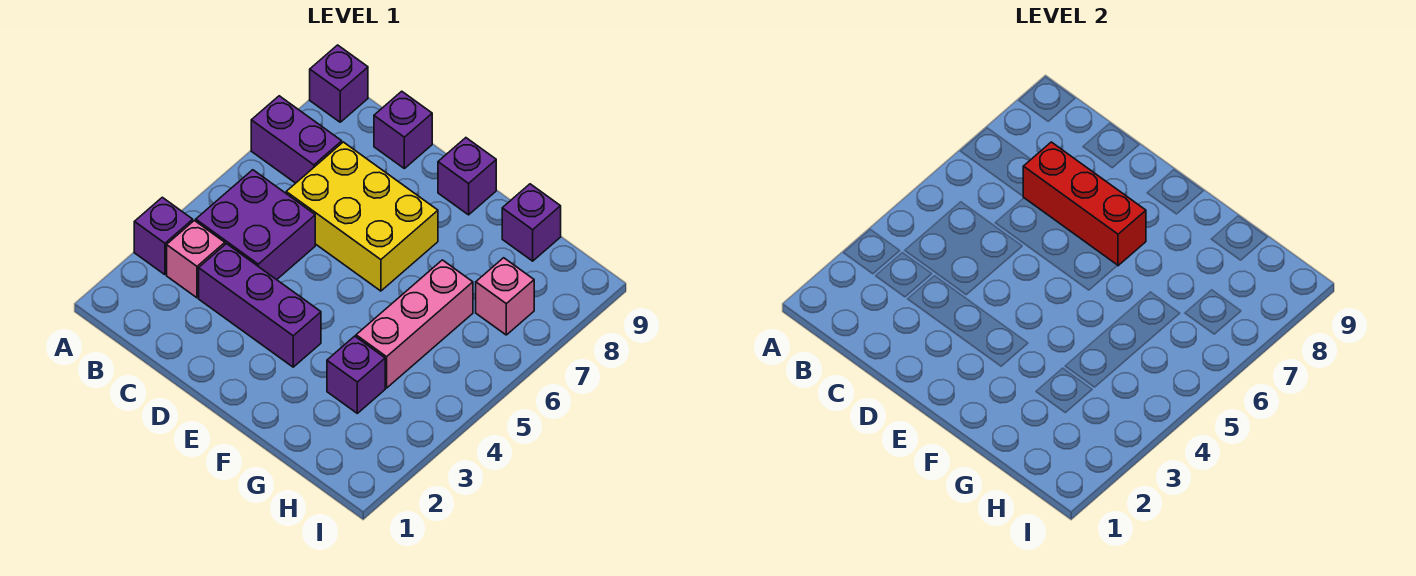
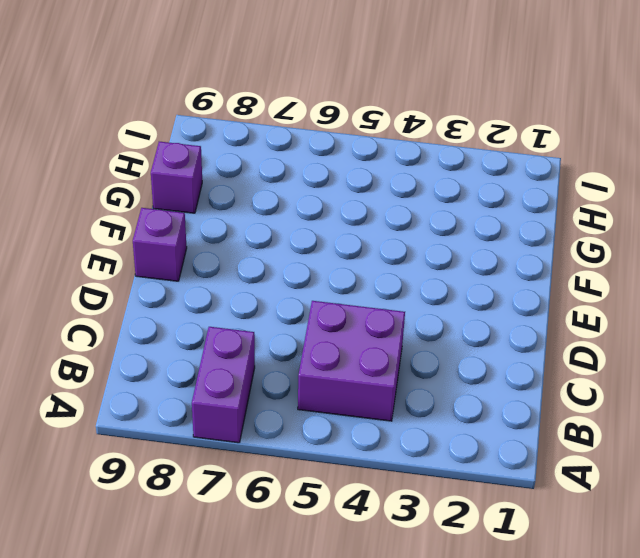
none -> purple 1x1 brick [134,197,193,275]
none -> purple 1x1 brick [310,45,368,122]
none -> pink 1x1 brick [167,221,225,298]

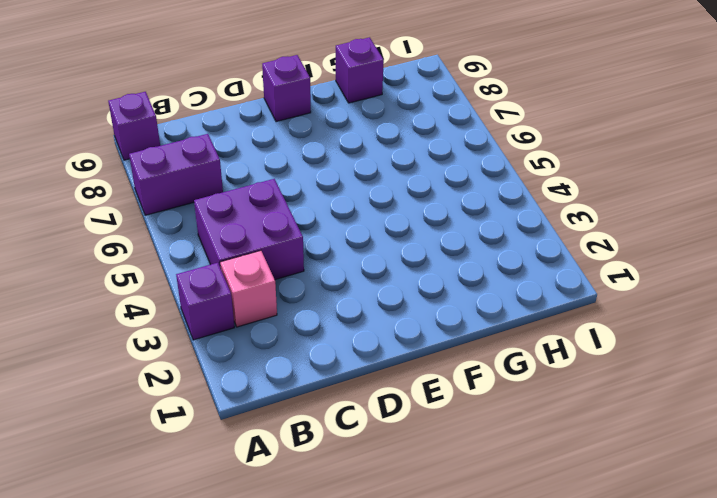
none -> purple 1x3 brick [199,244,321,367]
none -> yellow 2x3 brick [286,142,438,291]
none -> purple 1x1 brick [374,91,432,168]

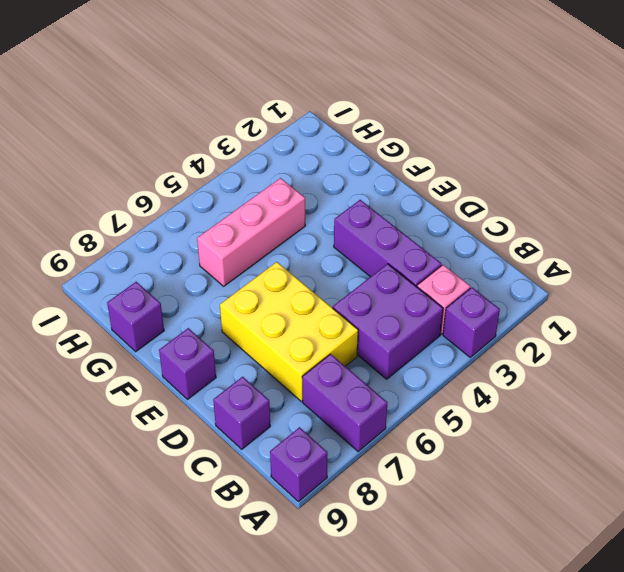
none -> purple 1x1 brick [327,336,385,413]
none -> pink 1x1 brick [476,258,534,335]
none -> red 1x3 brick [1023,142,1146,266]

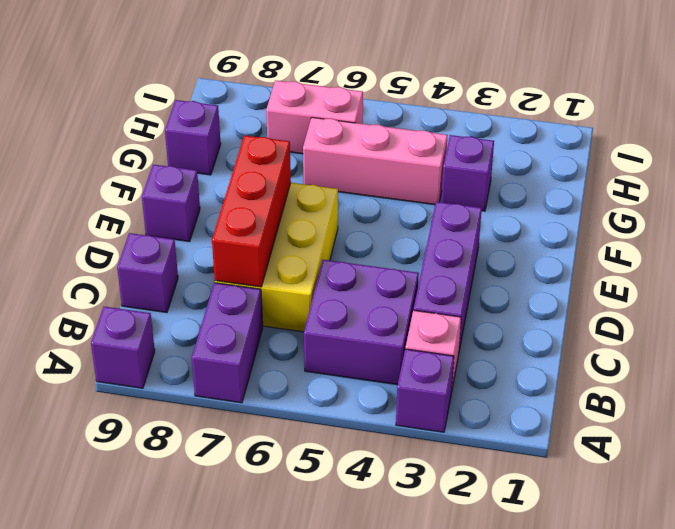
pink 1x2 brick [266,80,363,154] -> pink 1x1 brick [476,258,534,335]

